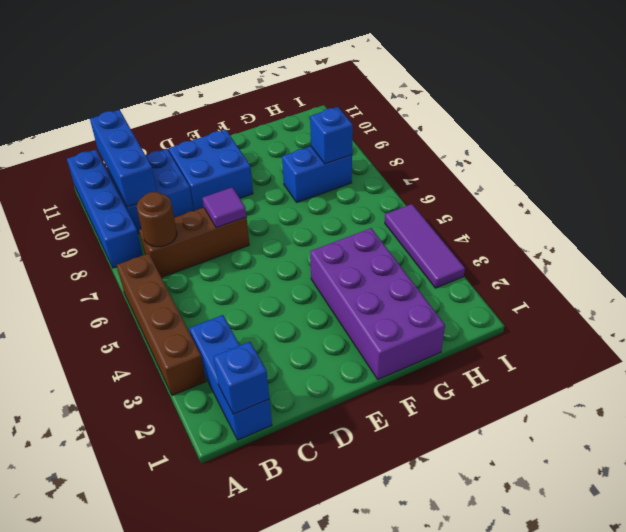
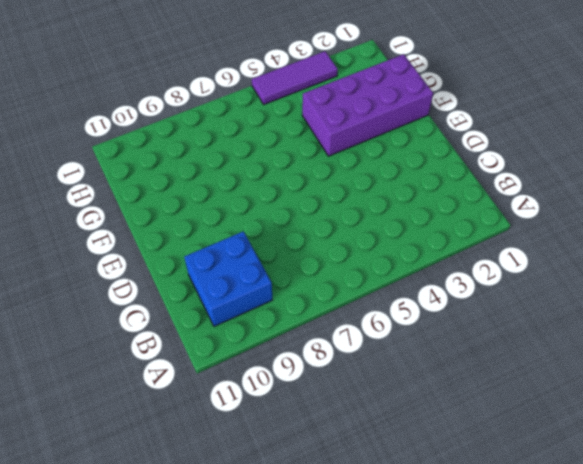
none -> brown 1x4 brick [117,253,206,395]
none -> blue 1x4 brick [67,150,143,268]
none -> blue 1x3 brick [189,315,272,440]

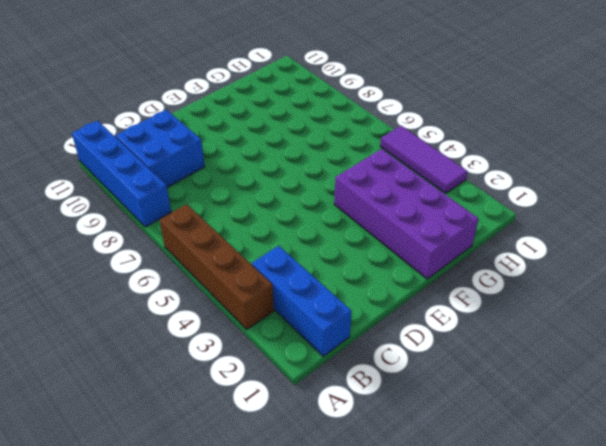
none -> brown 1x3 brick [139,208,249,277]
none -> blue 2x2 brick [169,130,253,211]
none -> blue 1x2 brick [282,146,352,202]

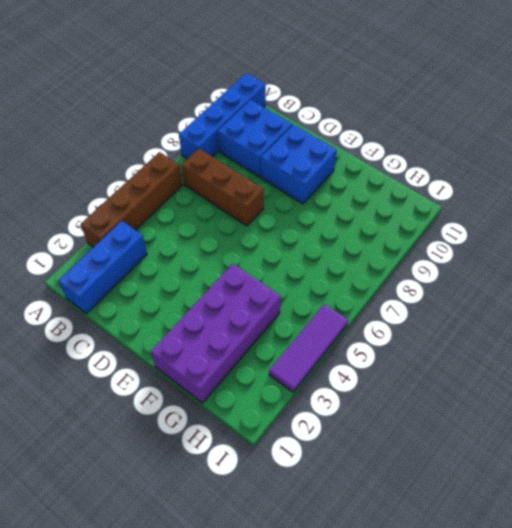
none -> blue 1x2 brick [282,146,352,202]
none -> blue 1x1 brick [213,342,269,414]
none -> brown 1x1 round brick [137,192,177,247]

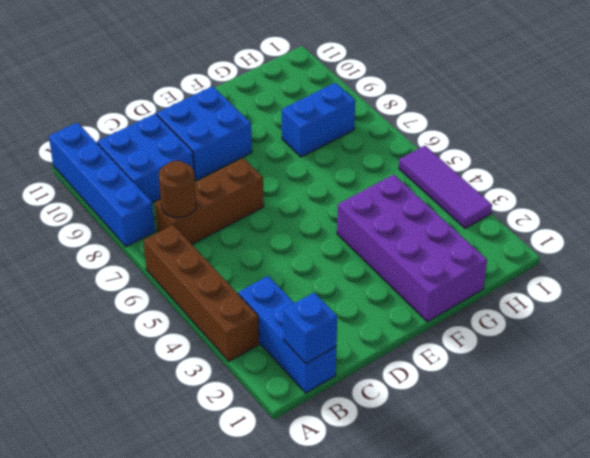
none -> blue 1x3 brick [90,110,157,207]
none -> purple 1x1 tile [202,187,246,228]
none -> blue 1x1 brick [310,107,353,164]

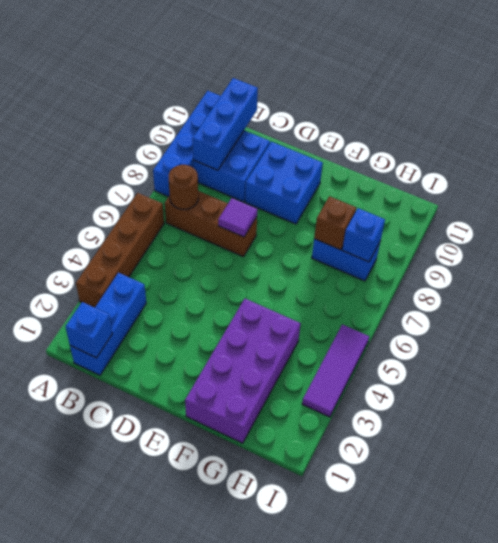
brown 1x1 brick [314,196,356,250] -> none

